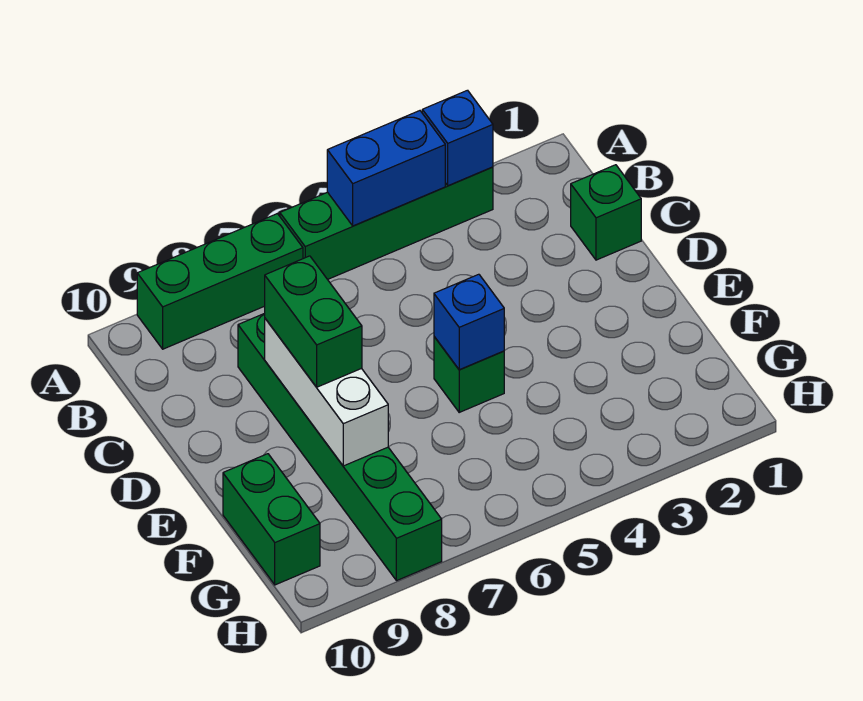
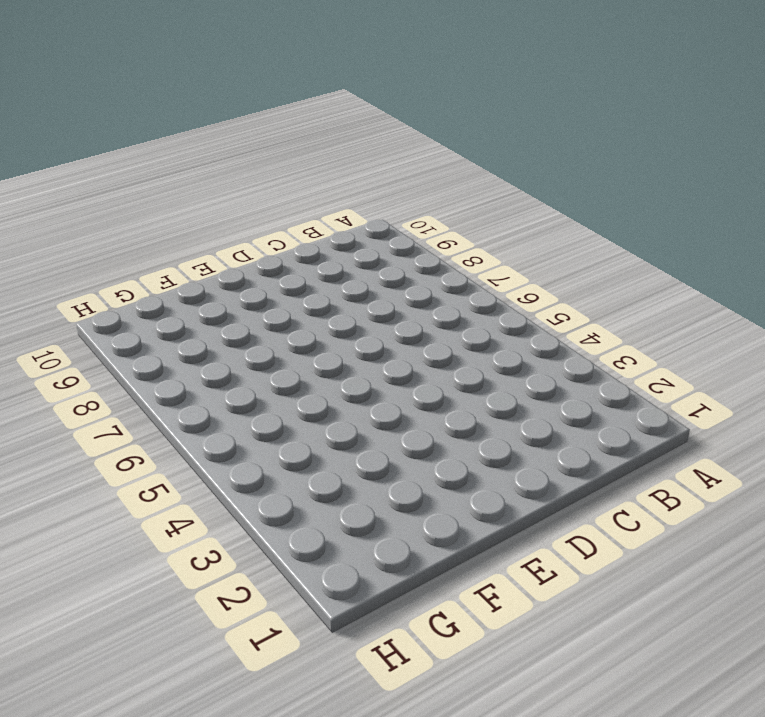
none -> green 1x4 brick [280,167,493,279]
none -> green 1x3 brick [137,214,303,349]

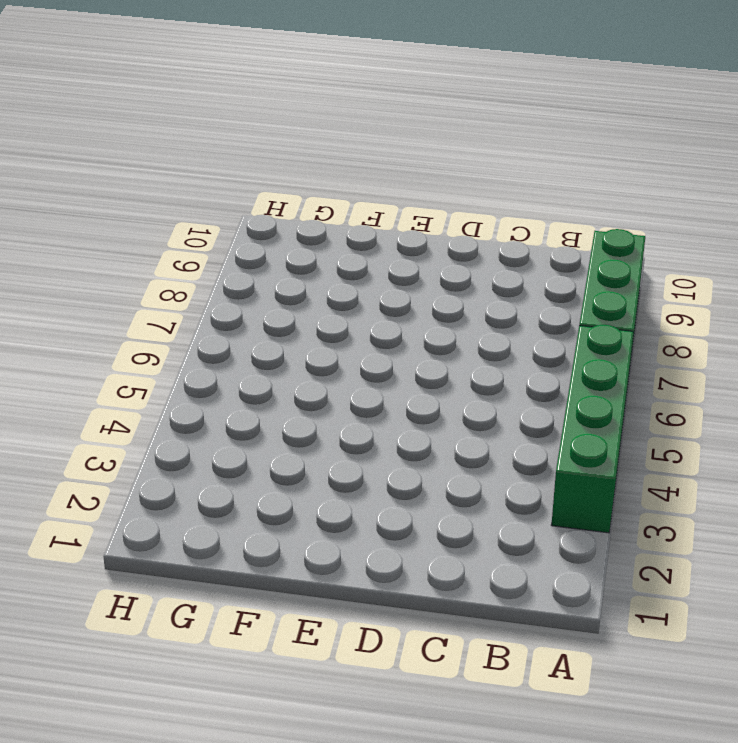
none -> green 1x1 brick [571,165,641,260]
none -> green 1x6 brick [238,313,442,581]

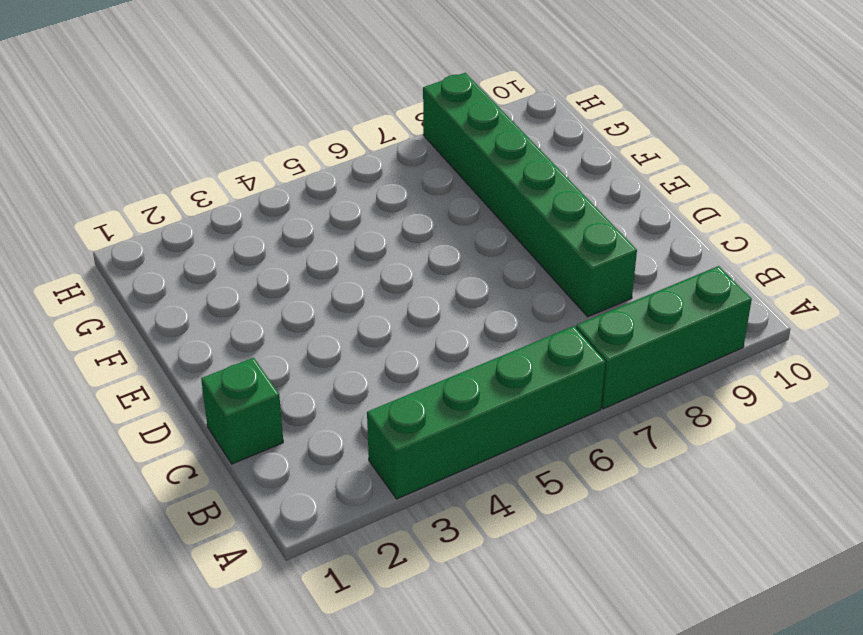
none -> green 1x1 brick [434,337,504,412]
none -> green 1x2 brick [223,454,320,585]

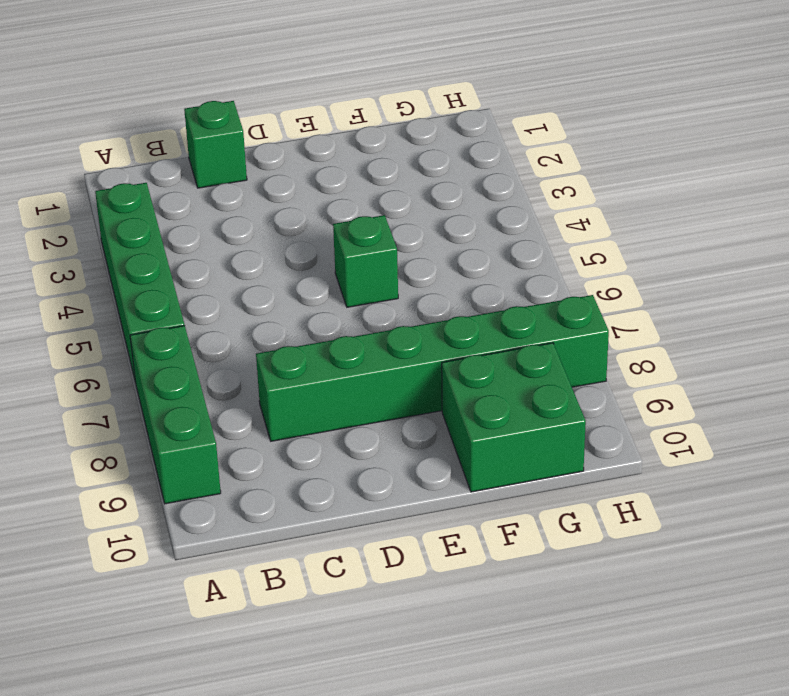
green 2x2 brick [442,343,586,492] -> green 1x2 brick [223,454,320,585]
none -> blue 1x1 brick [422,90,493,186]
none -> blue 1x2 brick [327,111,445,226]

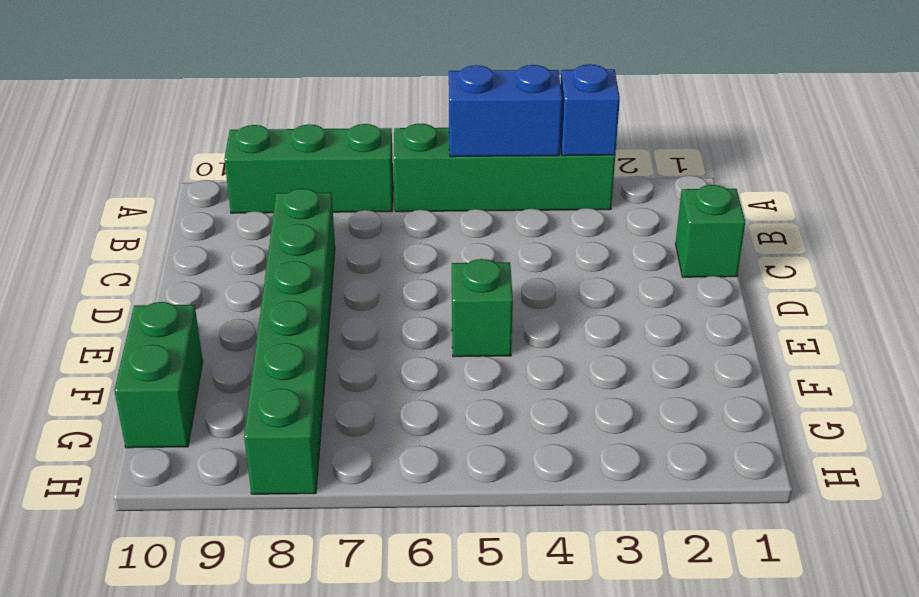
none -> white 1x3 brick [265,319,388,466]
none -> blue 1x1 brick [434,274,504,370]

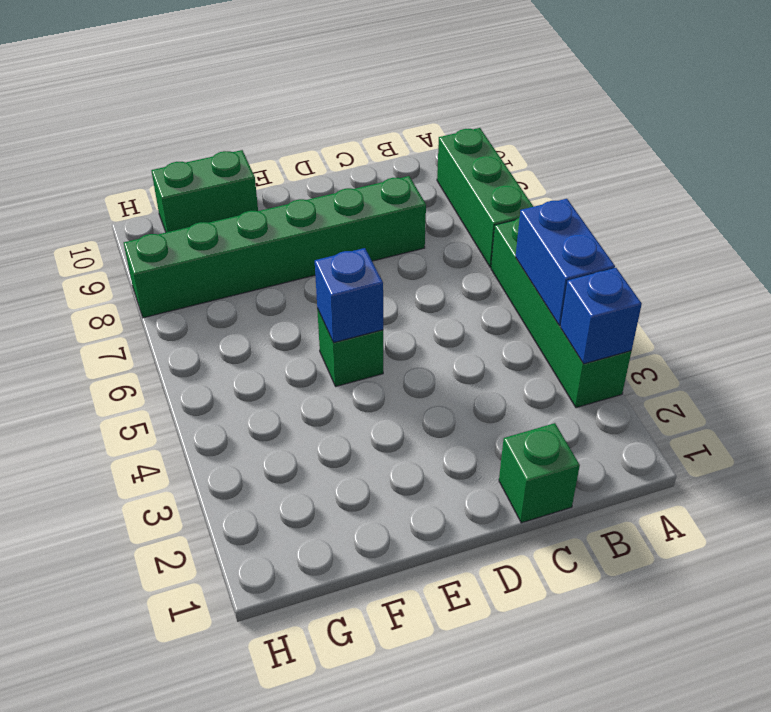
none -> white 1x3 brick [265,319,388,466]
none -> green 1x2 brick [265,256,362,387]

